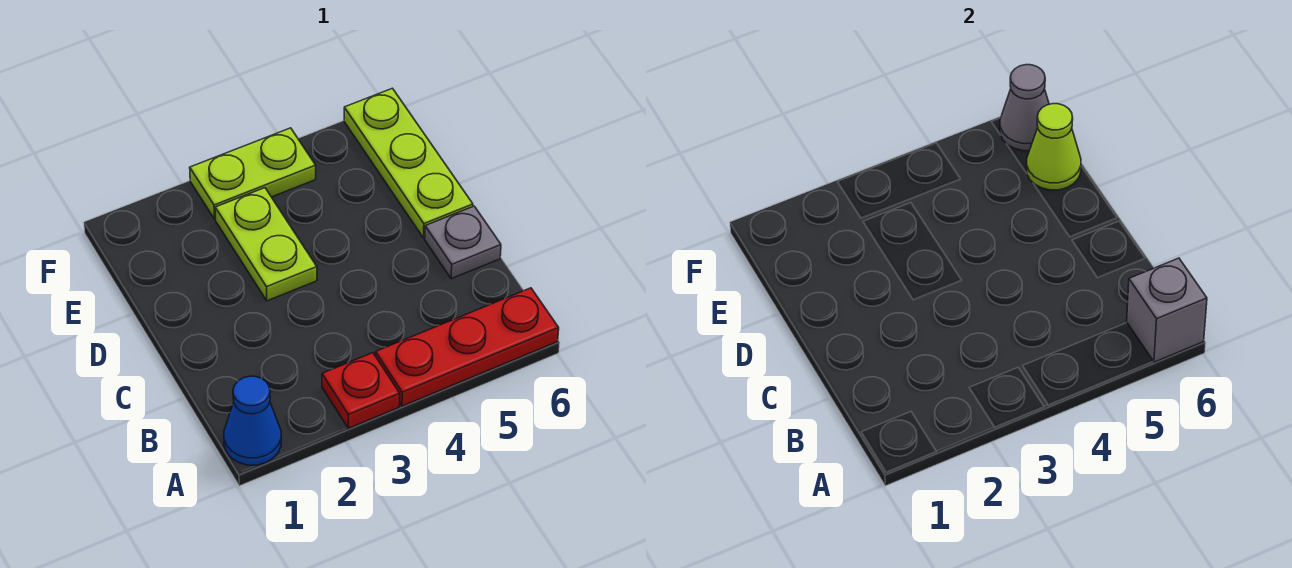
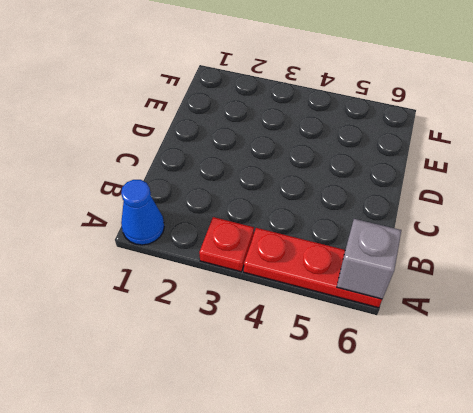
none -> grey 1x1 plate [425,206,501,279]
none -> lime 1x2 plate [215,188,317,301]

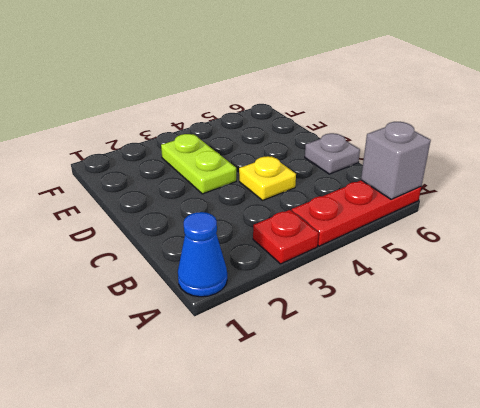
yellow 1x1 plate [239,156,296,200] -> none
none -> lime 1x3 plate [344,88,473,238]
none -> lime 1x2 plate [190,128,316,219]

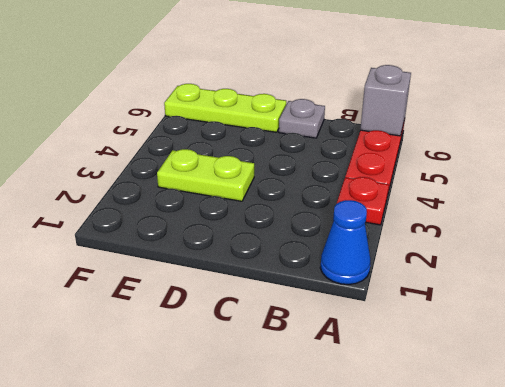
none -> lime 1x2 plate [190,128,316,219]
none -> lime 1x1 cone [1027,104,1081,190]

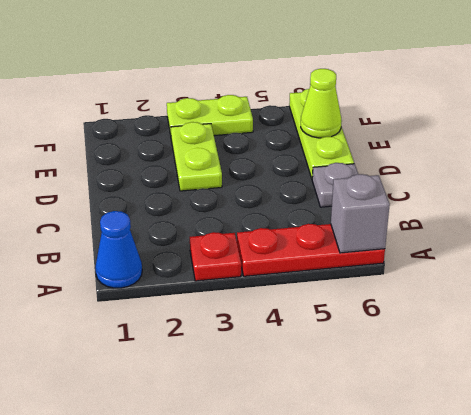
none -> grey 1x1 cone [1000,65,1049,151]

